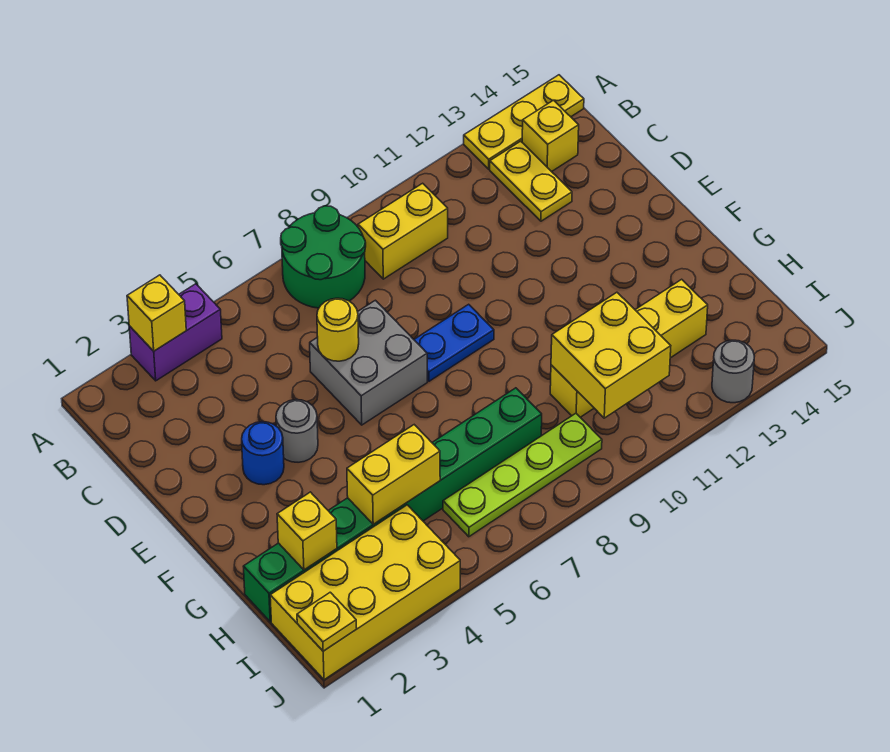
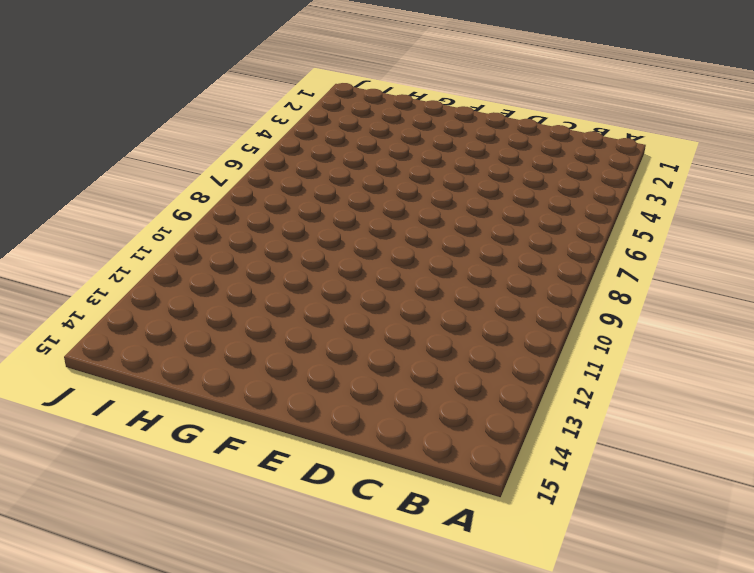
none -> purple 1x2 brick [129,284,222,381]
none -> green 2x2 round brick [281,206,366,308]
none -> yellow 1x3 plate [464,75,584,169]

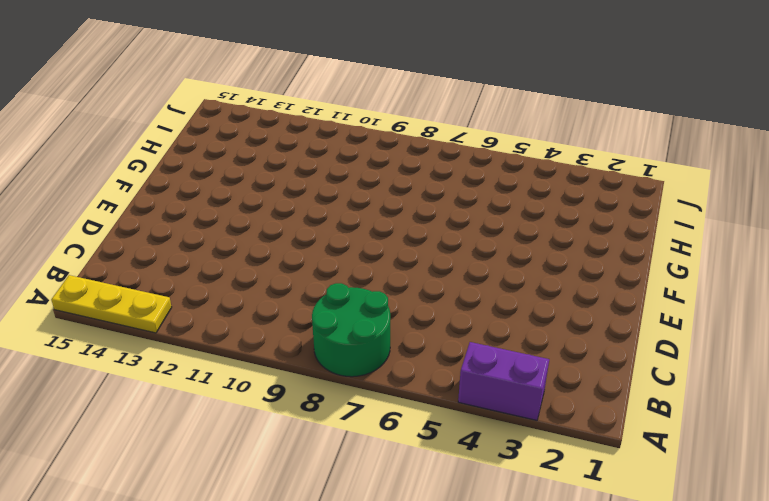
none -> yellow 1x2 brick [358,183,448,279]
none -> yellow 1x2 plate [490,141,572,221]
none -> yellow 1x1 brick [522,100,579,172]

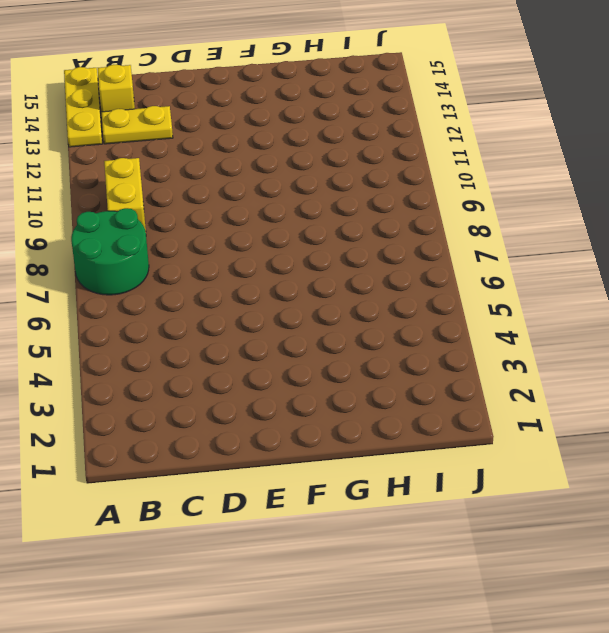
none -> purple 1x2 brick [129,284,222,381]
none -> grey 2x2 brick [310,300,427,425]
none -> blue 1x1 round brick [242,422,284,485]

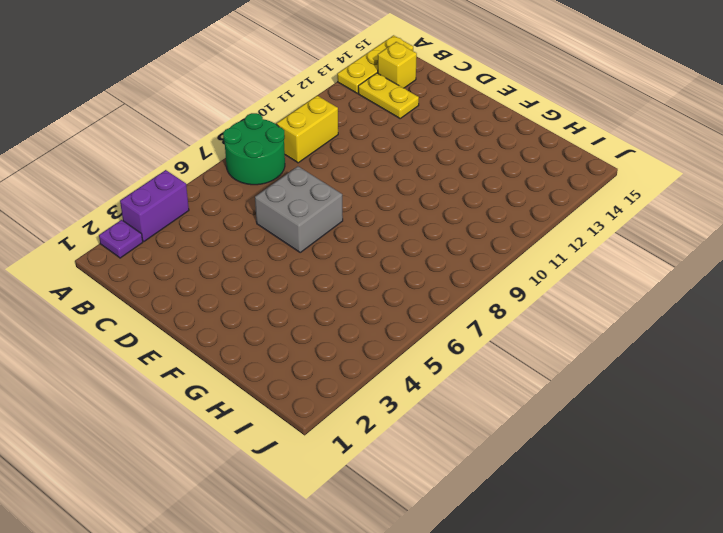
purple 1x1 plate [99,220,143,258] -> none
none -> blue 1x1 round brick [242,422,284,485]
none -> grey 1x1 round brick [276,400,318,462]
none -> blue 1x2 plate [414,304,494,381]

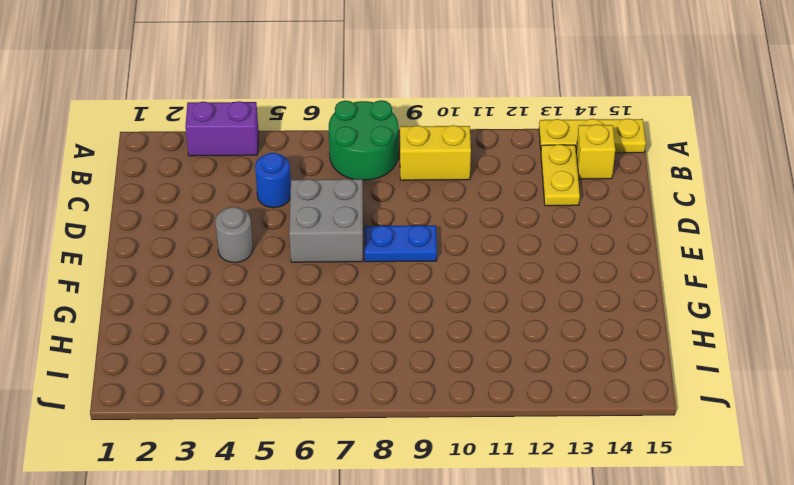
blue 1x1 round brick [255,153,291,208] -> blue 1x1 round brick moved to [242,422,284,485]
none -> green 1x8 brick [243,388,542,622]
none -> yellow 1x4 brick [550,279,708,417]
none -> yellow 2x4 brick [270,505,460,680]

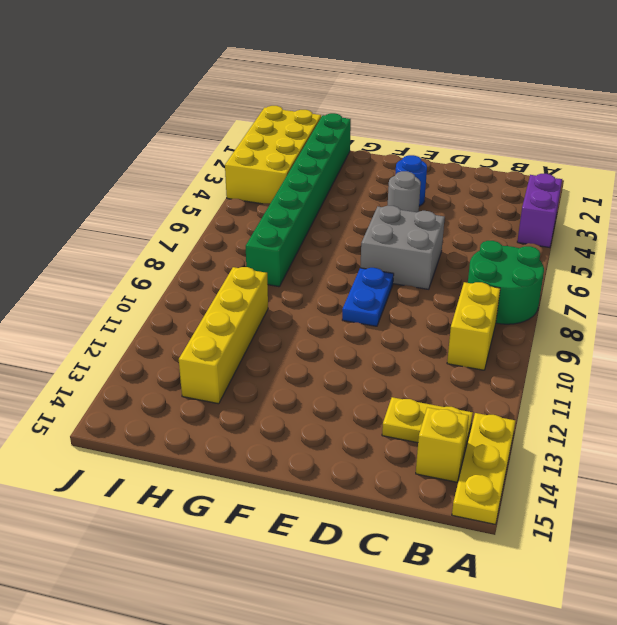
none -> lime 1x4 plate [443,413,602,537]
none -> grey 1x1 round brick [712,340,754,403]
none -> yellow 1x1 brick [127,275,186,351]

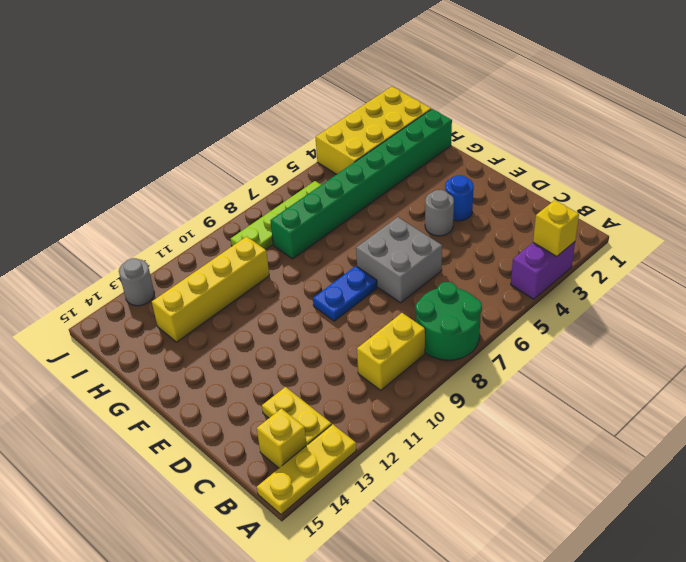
none -> yellow 1x1 round brick [317,298,359,361]
none -> yellow 1x1 brick [277,492,337,570]
none -> yellow 1x2 brick [347,425,440,524]

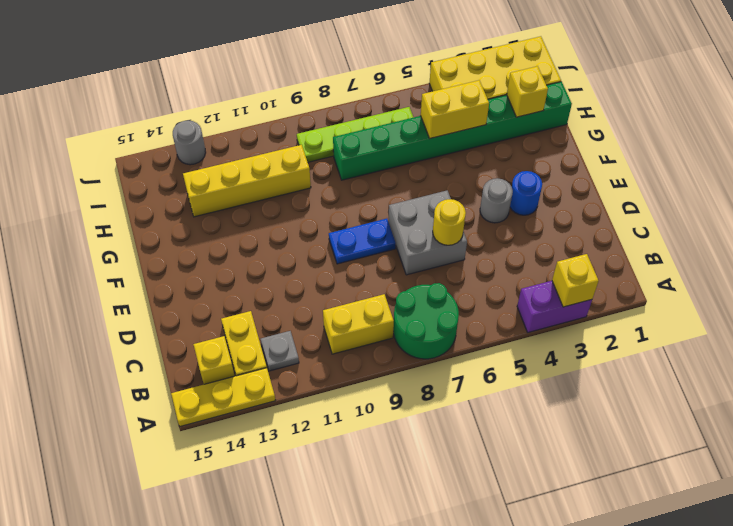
grey 1x1 plate [261,331,299,371] -> none
none -> yellow 2x2 brick [551,292,671,418]
none -> yellow 1x1 plate [297,592,357,651]

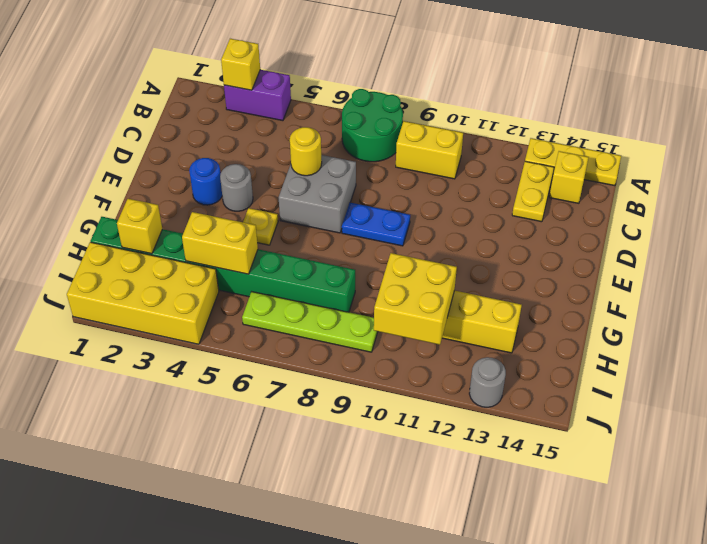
yellow 1x1 plate [243,208,278,245] -> yellow 1x1 plate moved to [297,592,357,651]

